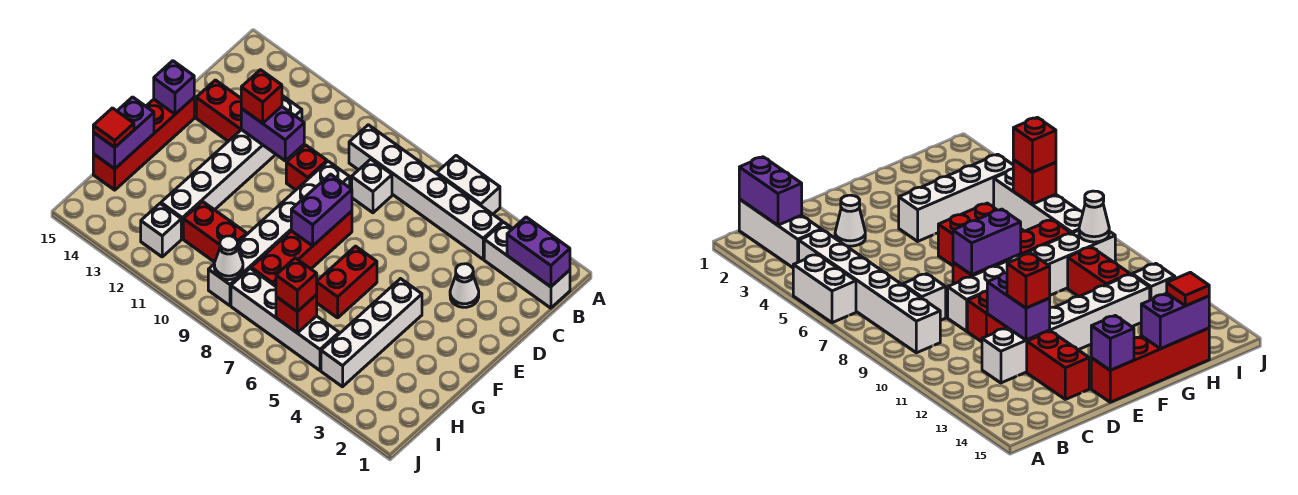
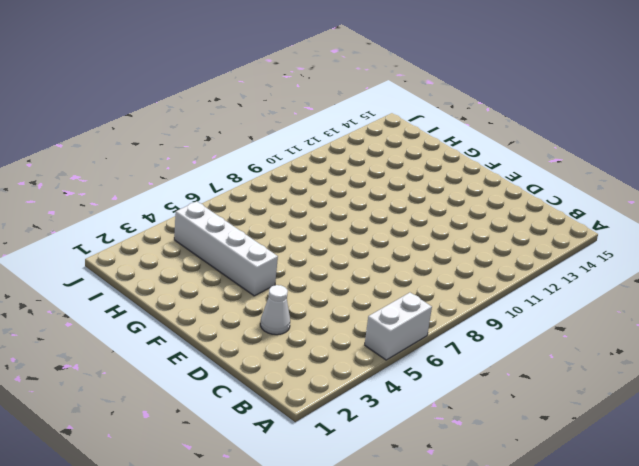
none -> white 1x3 brick [484,222,570,308]
none -> white 1x6 brick [349,125,502,259]
none -> white 1x1 brick [352,159,392,213]

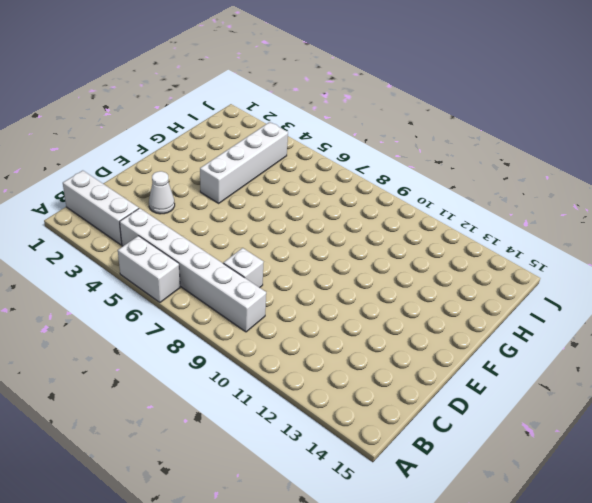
none -> white 1x6 brick [161,96,302,239]
none -> white 1x6 brick [208,161,350,306]
none -> red 1x1 brick [286,145,327,190]

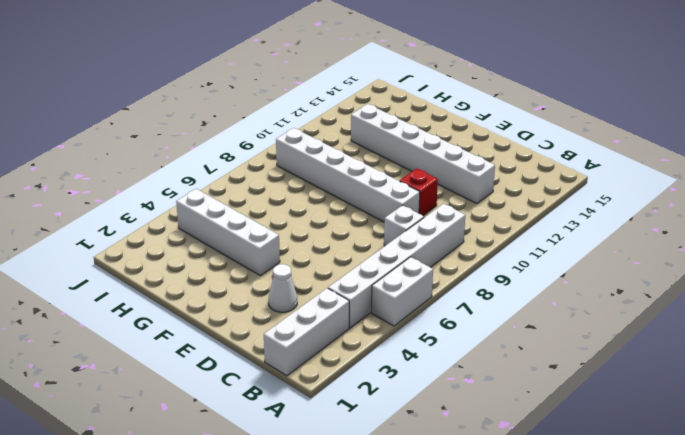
none -> red 1x2 brick [196,80,241,141]
none -> red 1x4 brick [251,211,352,286]
none -> red 1x4 brick [93,98,194,190]

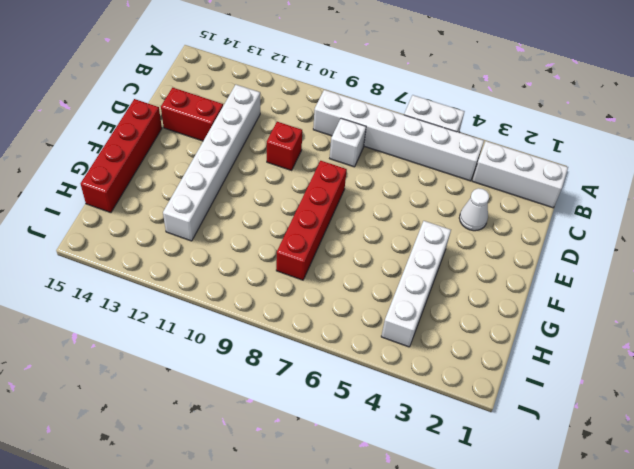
none -> white 1x6 brick [208,161,350,306]
none -> red 1x2 brick [316,246,377,318]
none -> red 1x2 brick [183,201,247,262]

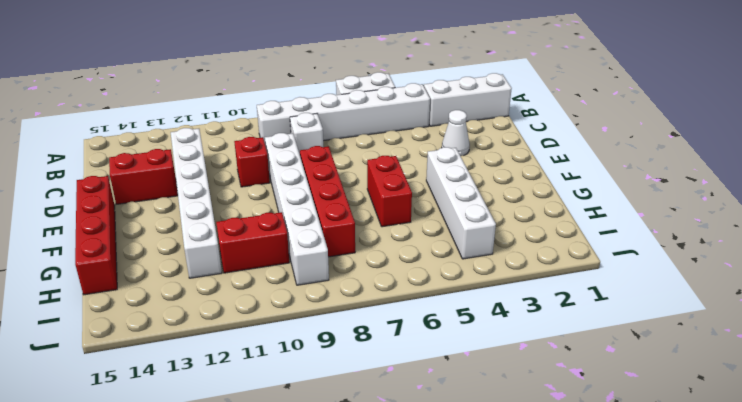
none -> white 1x4 brick [231,268,339,370]
none -> white 1x1 brick [141,204,181,257]
none -> purple 1x2 brick [507,217,570,287]

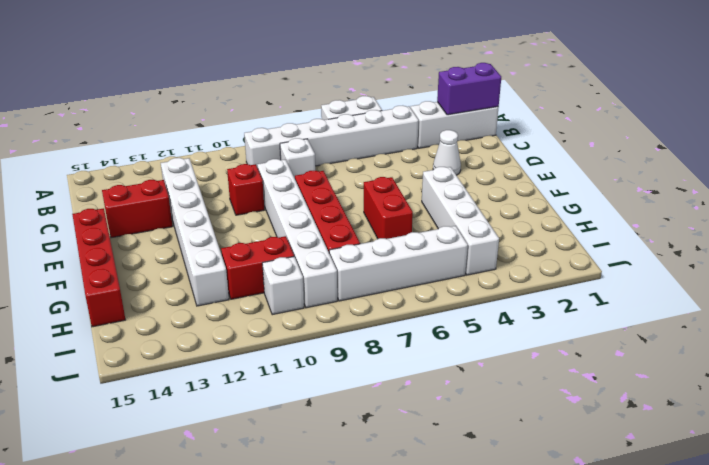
white 1x1 brick [262,257,304,315] -> white 1x1 brick moved to [141,204,181,257]
none -> purple 1x2 brick [241,107,304,161]
none -> purple 1x2 brick [291,174,352,246]
none -> purple 1x1 brick [154,61,194,114]

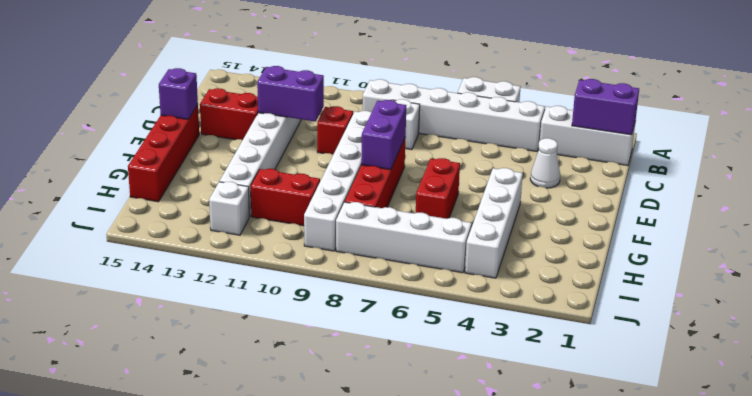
none -> purple 1x2 brick [93,97,154,169]
none -> red 1x1 brick [276,295,317,333]
none -> white 1x1 cone [214,236,243,280]

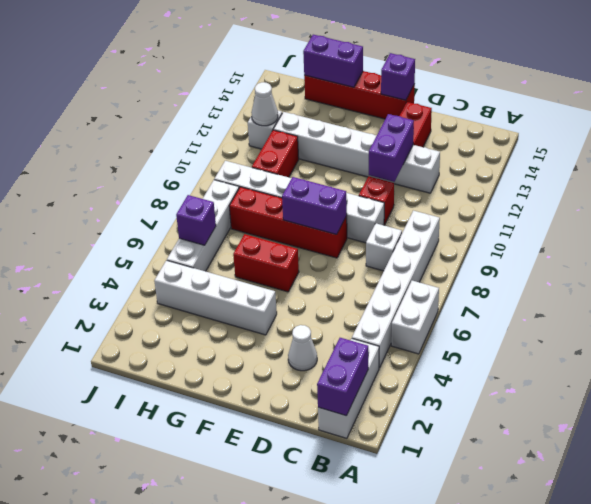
purple 1x1 brick [176,195,216,245] -> red 1x1 brick [276,295,317,333]
white 1x1 cone [251,82,278,126] -> white 1x1 cone moved to [214,236,243,280]
none -> red 1x1 brick [241,70,282,123]
none -> red 1x1 tile [93,108,134,147]
none -> red 1x1 brick [276,258,317,312]

